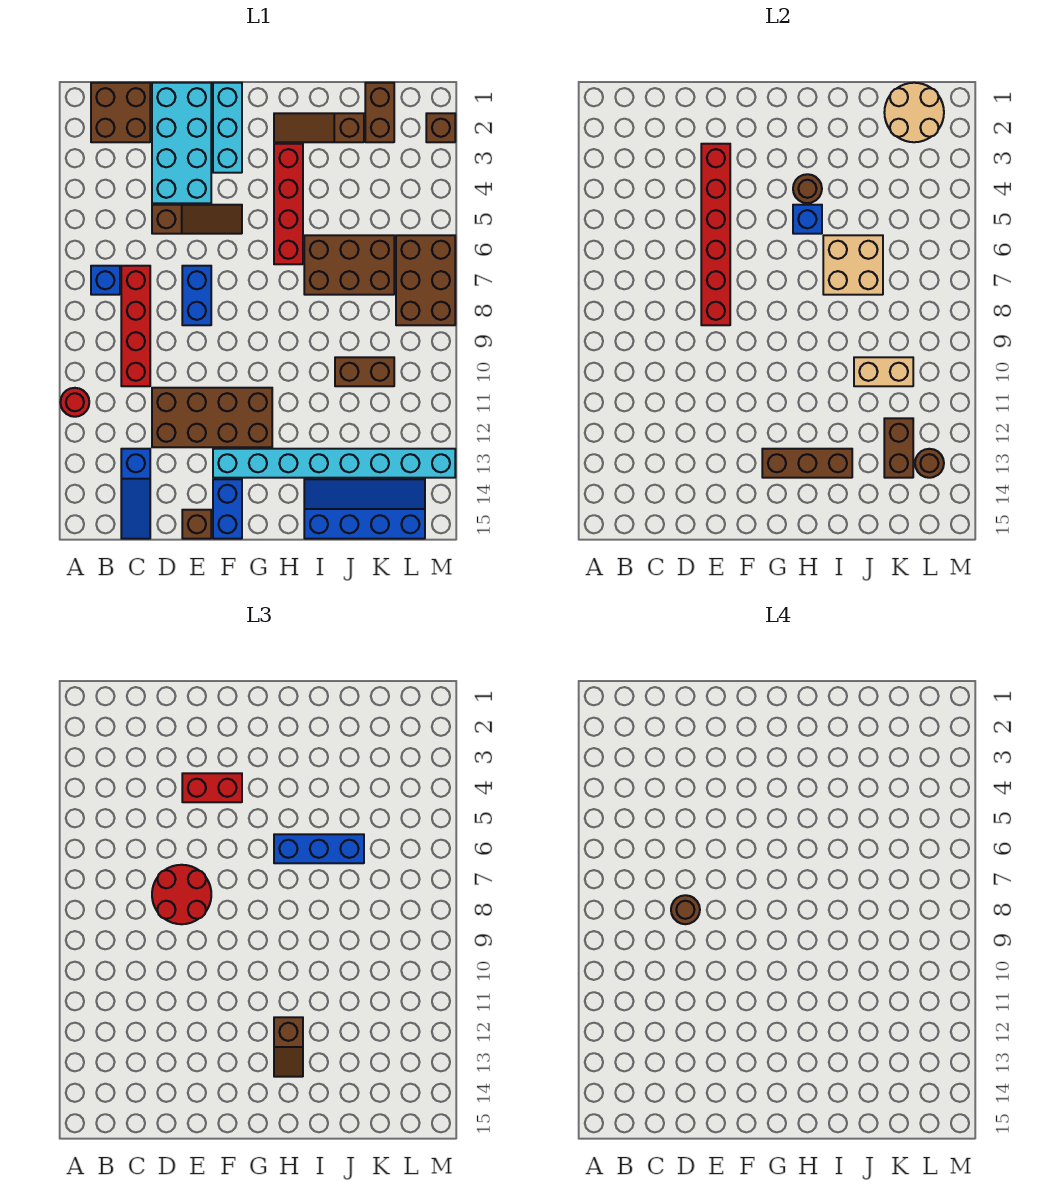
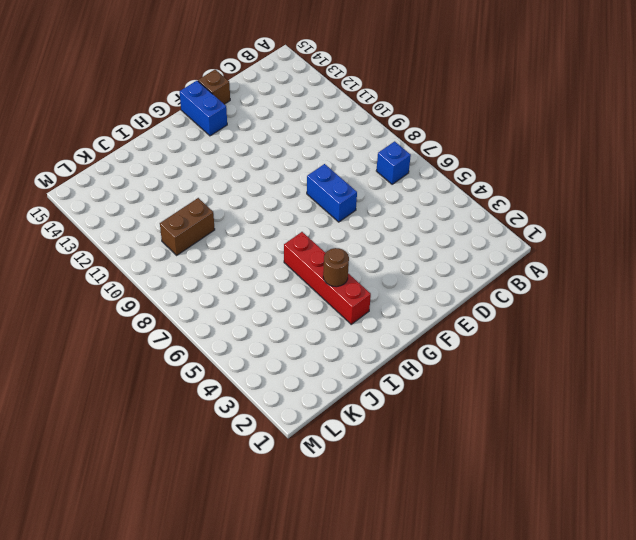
none -> red 1x1 round brick [60,388,89,417]
none -> brown 2x2 brick [91,83,150,142]
none -> red 1x4 brick [121,266,150,386]
none -> blue 1x3 slope [121,449,150,539]

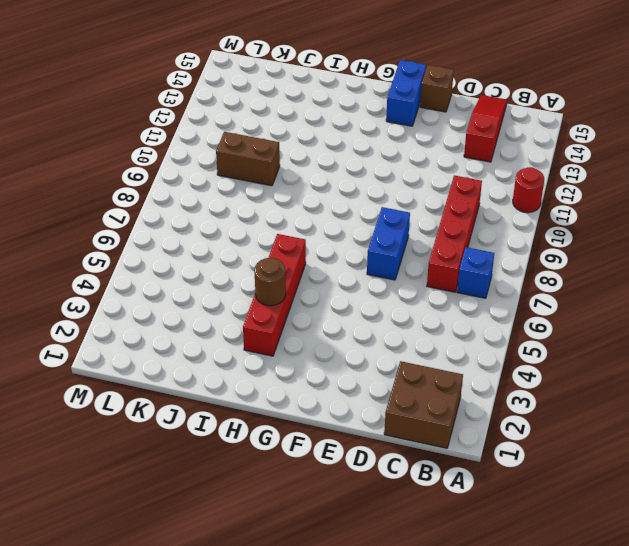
red 1x3 slope [464,95,507,162] -> blue 1x3 slope [121,449,150,539]
none -> cyan 2x4 brick [152,83,211,203]
none -> brown 1x3 slope [152,205,242,234]
none -> brown 2x4 brick [152,388,272,447]
none -> cyan 1x3 brick [213,83,242,173]

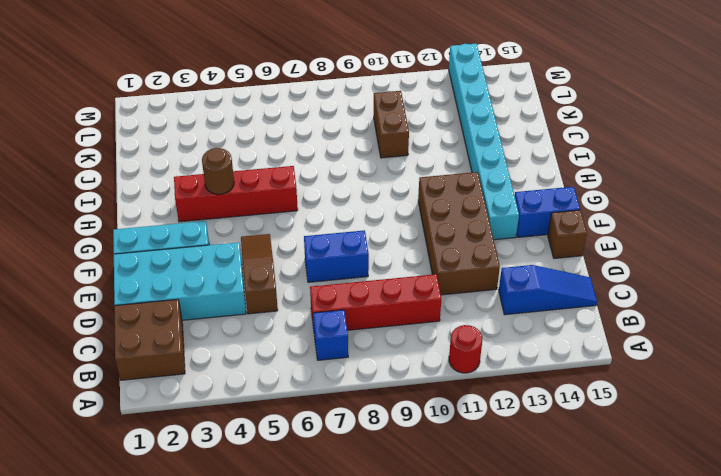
none -> brown 1x3 slope [274,113,364,142]
none -> brown 2x3 brick [304,235,394,295]
none -> blue 2x4 slope [304,479,425,539]
none -> brown 1x2 brick [365,83,394,142]

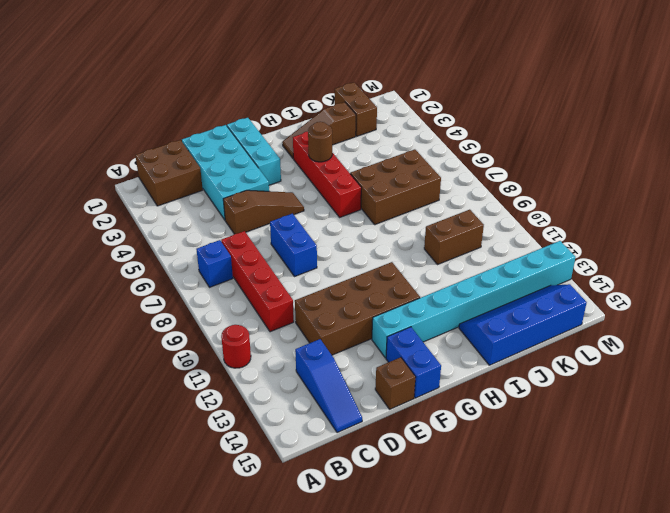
none -> brown 2x3 brick [396,235,455,325]
none -> brown 1x1 brick [426,113,455,142]
none -> red 1x6 brick [701,144,730,325]
none -> brown 1x3 brick [762,449,852,478]

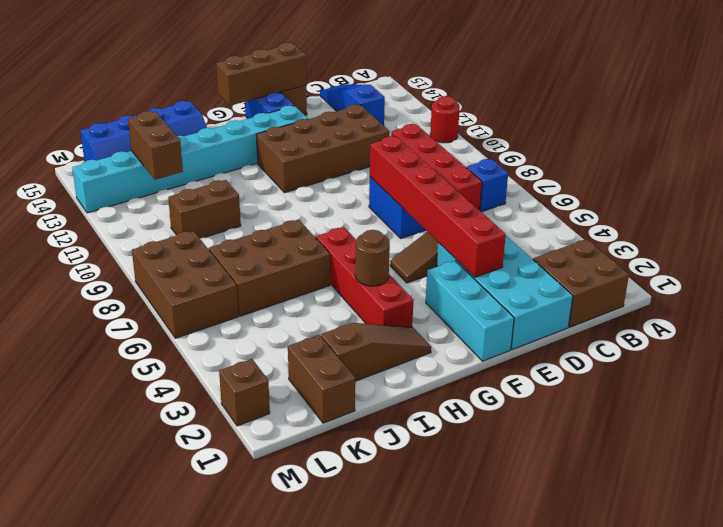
brown 1x3 brick [216,43,306,106] -> brown 1x3 brick moved to [762,449,852,478]
none -> blue 1x1 brick [793,205,822,234]
none -> tan 2x2 brick [823,235,883,295]
none -> tan 1x2 brick [854,357,913,386]
none -> tan 2x2 round brick [884,83,944,142]

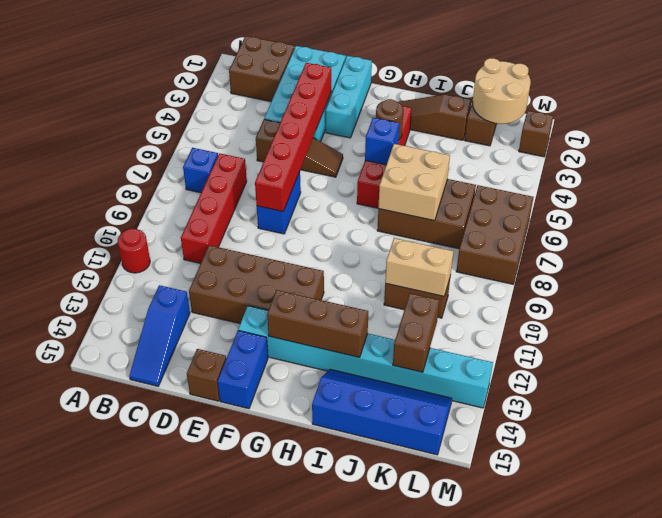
none -> brown 1x1 round brick [915,449,944,478]
none -> red 2x2 round brick [152,865,211,924]
none -> red 1x2 brick [182,773,242,802]
none -> blue 1x3 brick [274,834,364,863]

